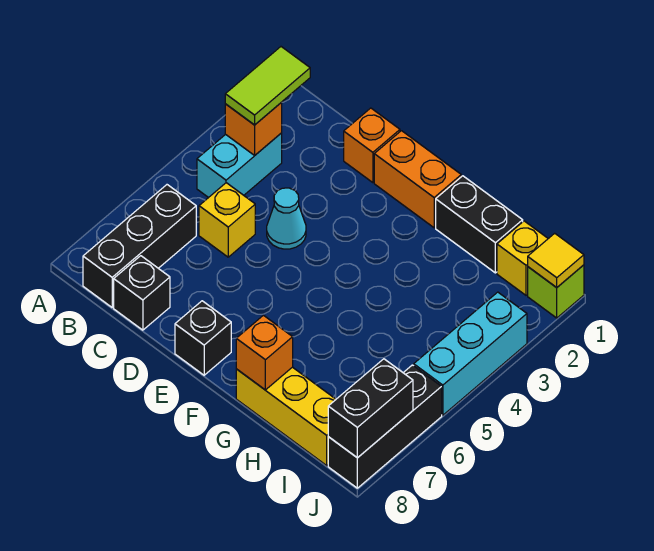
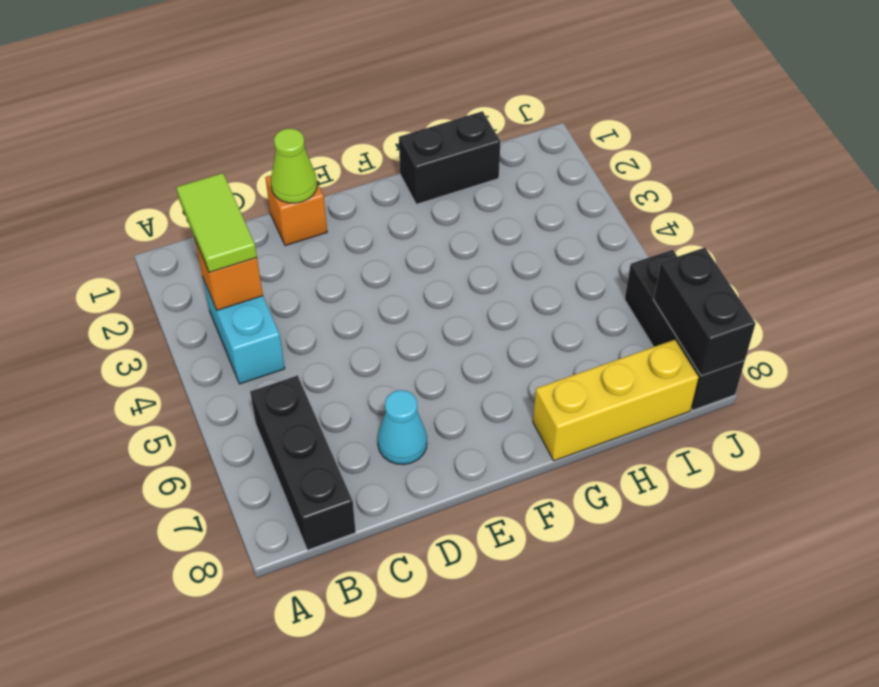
lime 1x1 cone [271,129,317,203] -> none
cyan 1x1 cone [378,390,427,465] -> cyan 1x1 cone moved to [267,188,306,249]
none -> yellow 1x1 brick [199,183,255,257]
none -> black 1x1 brick [114,256,170,330]
none -> orange 1x2 brick [374,131,461,228]

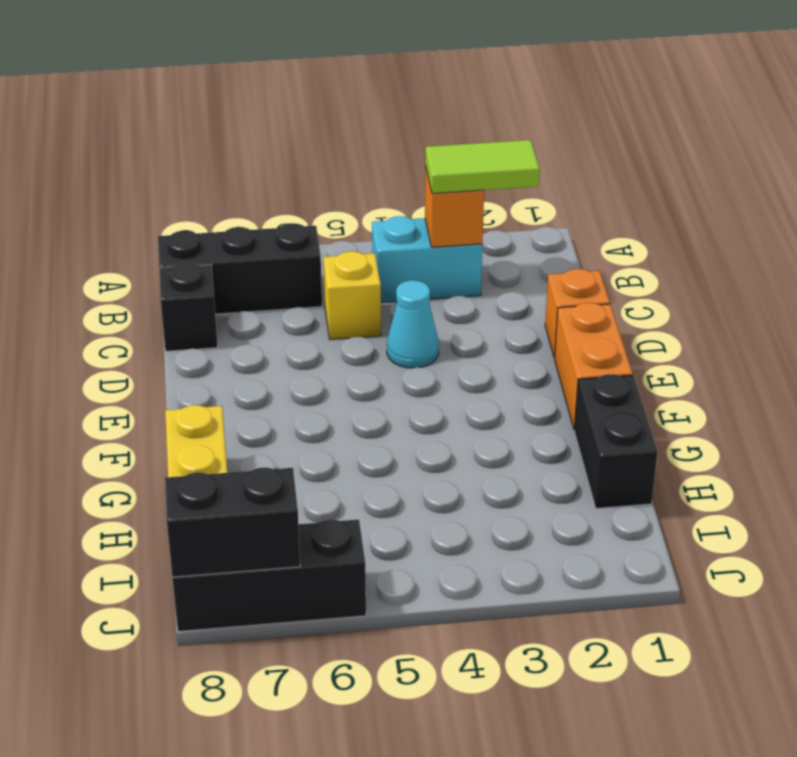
none -> black 1x1 brick [175,301,231,375]
none -> yellow 1x1 brick [497,221,548,295]
none -> lime 1x1 brick [528,265,584,318]

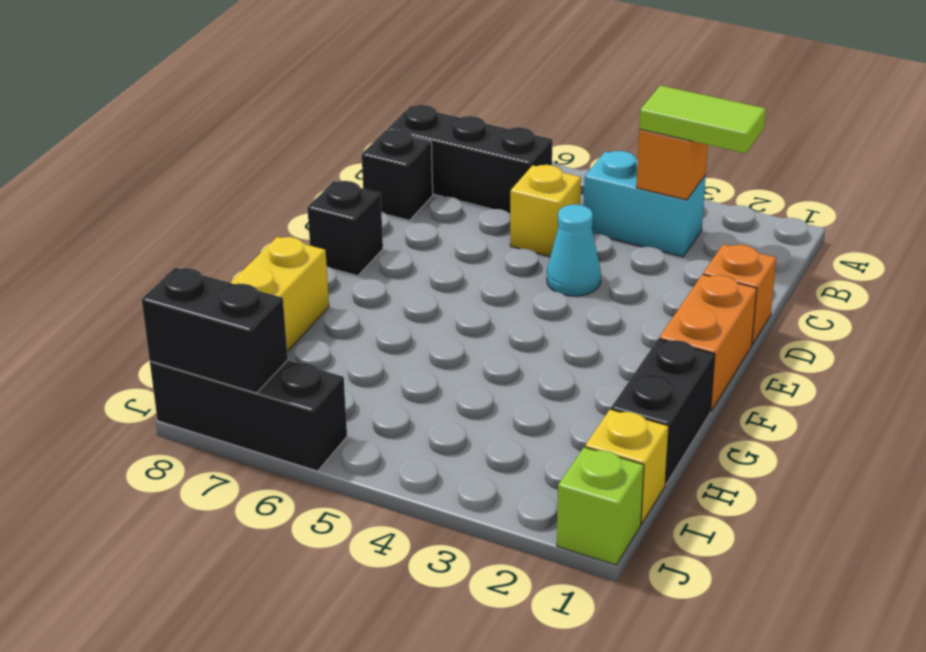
none -> cyan 1x3 brick [414,292,527,415]
none -> orange 1x1 brick [236,315,293,390]
none -> yellow 1x1 tile [528,233,584,288]

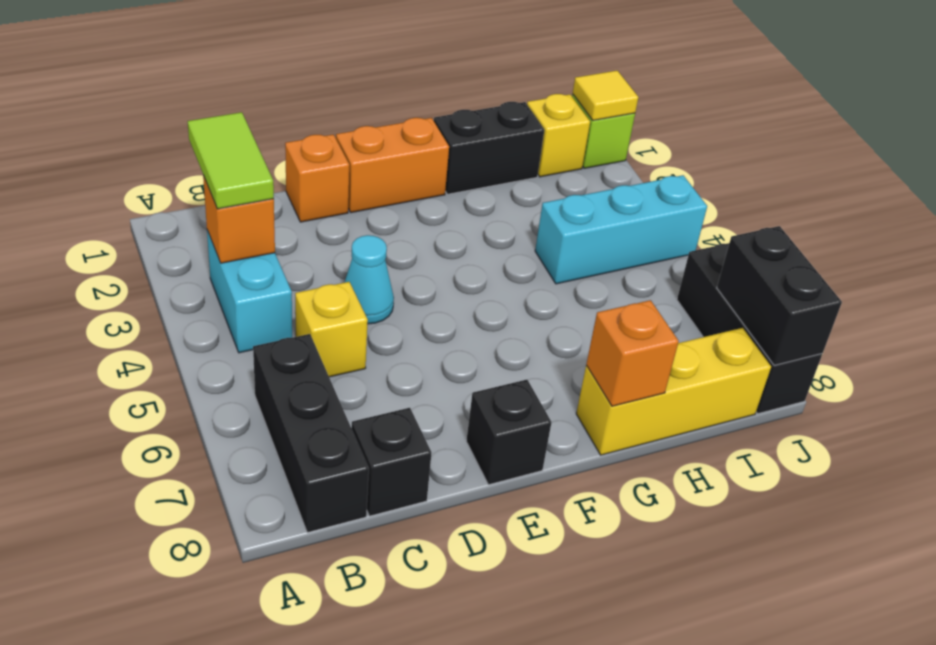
cyan 1x3 brick [535,175,707,284] -> cyan 1x3 brick turned to [414,292,527,415]

